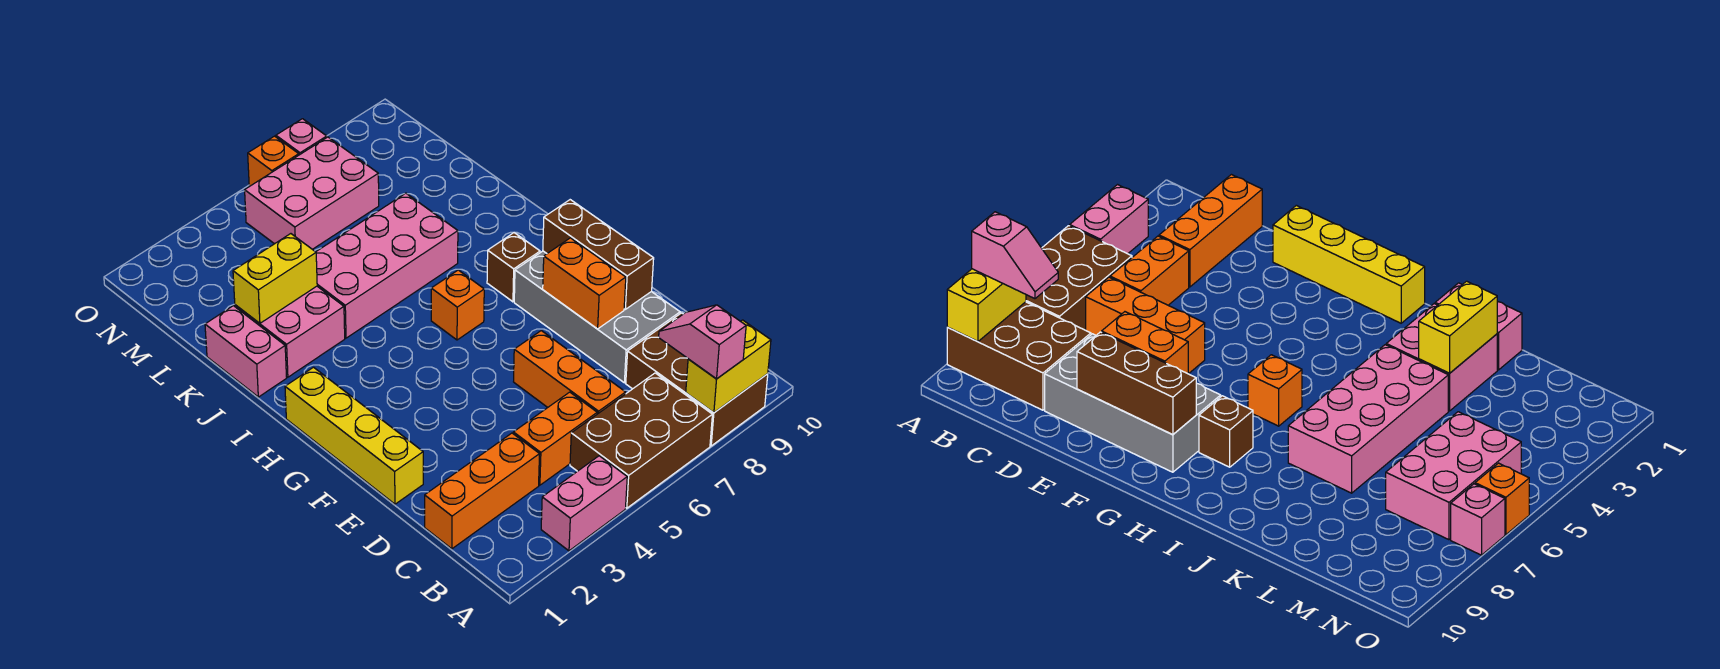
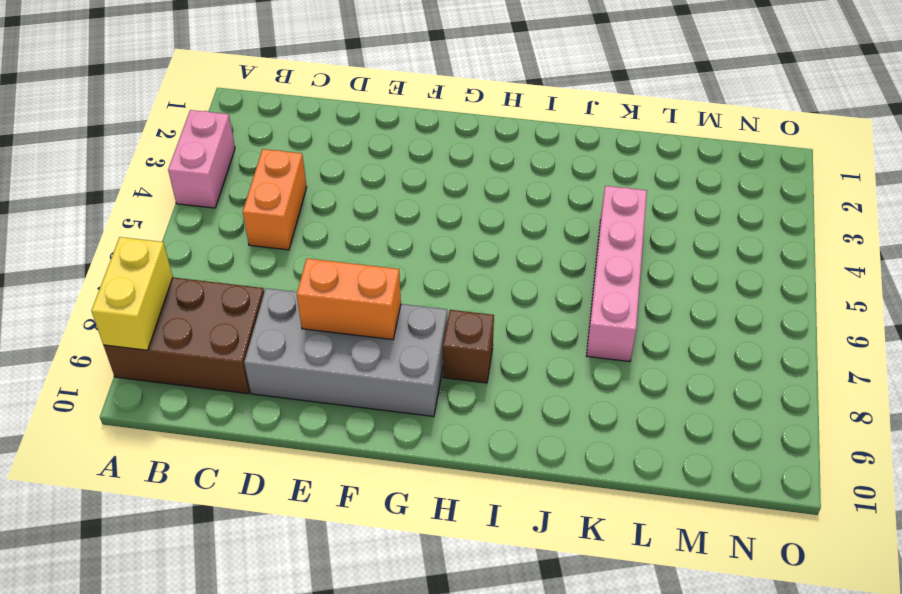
pink 1x4 brick [587,186,647,362] -> pink 2x4 brick [316,193,458,338]
none -> brown 2x3 brick [570,373,712,508]
none -> orange 1x3 brick [425,433,540,549]
none -> orange 1x3 brick [514,331,626,414]

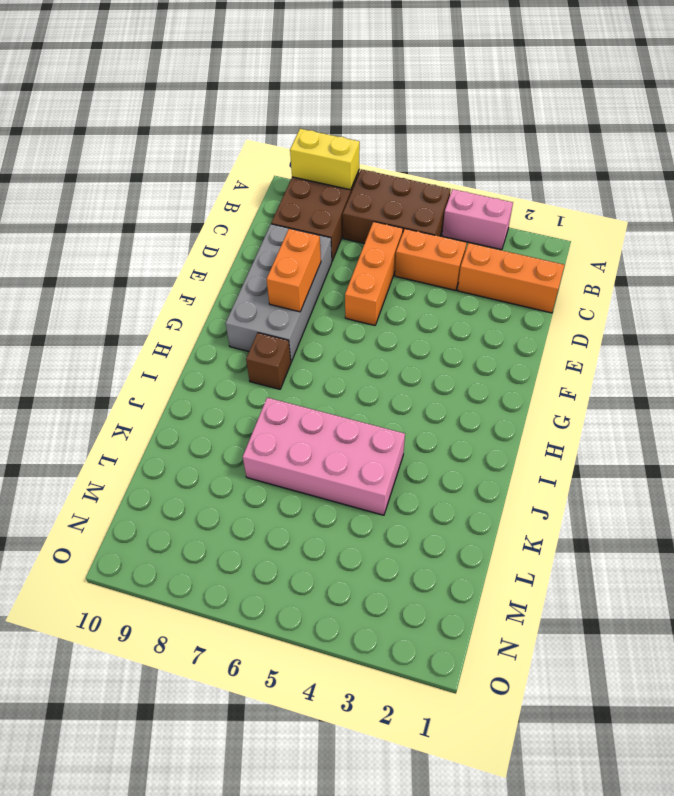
none -> yellow 1x4 brick [285,367,423,504]
none -> orange 1x1 brick [431,270,484,340]
none -> pink 1x2 brick [205,306,287,397]

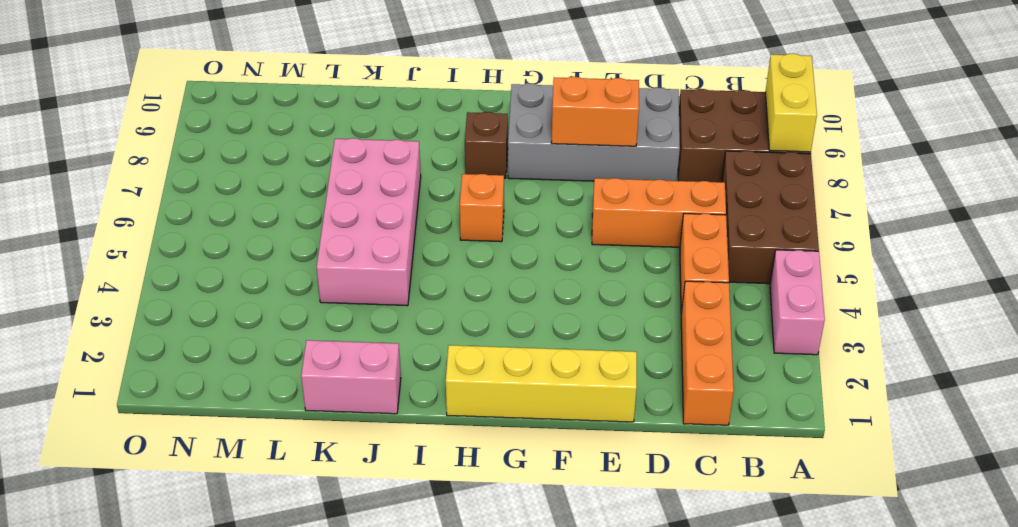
none -> pink 2x2 brick [235,286,345,377]
none -> pink 2x3 brick [245,137,379,249]
none -> orange 1x1 brick [248,136,299,186]

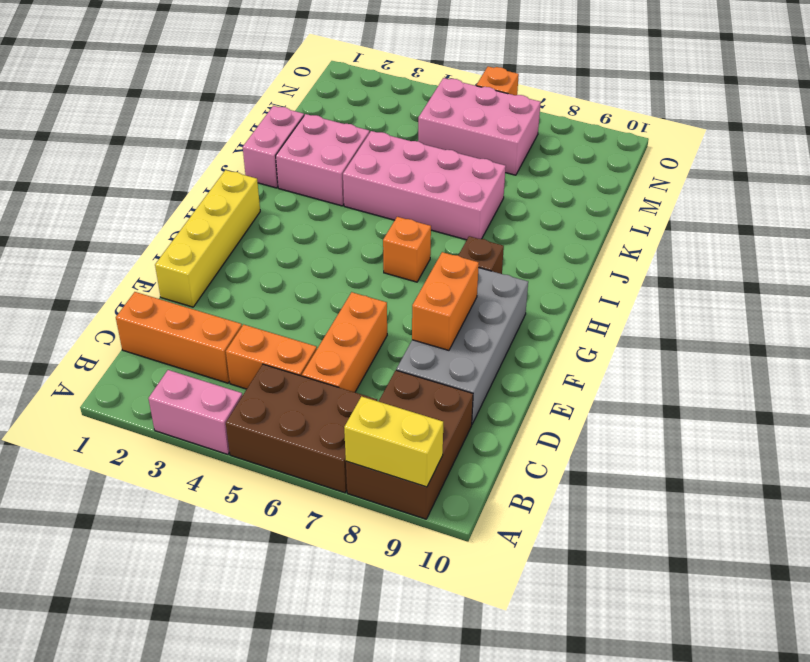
none -> pink 1x1 brick [276,119,327,155]
none -> brown 1x3 brick [543,200,654,309]
none -> yellow 1x2 brick [233,234,317,323]

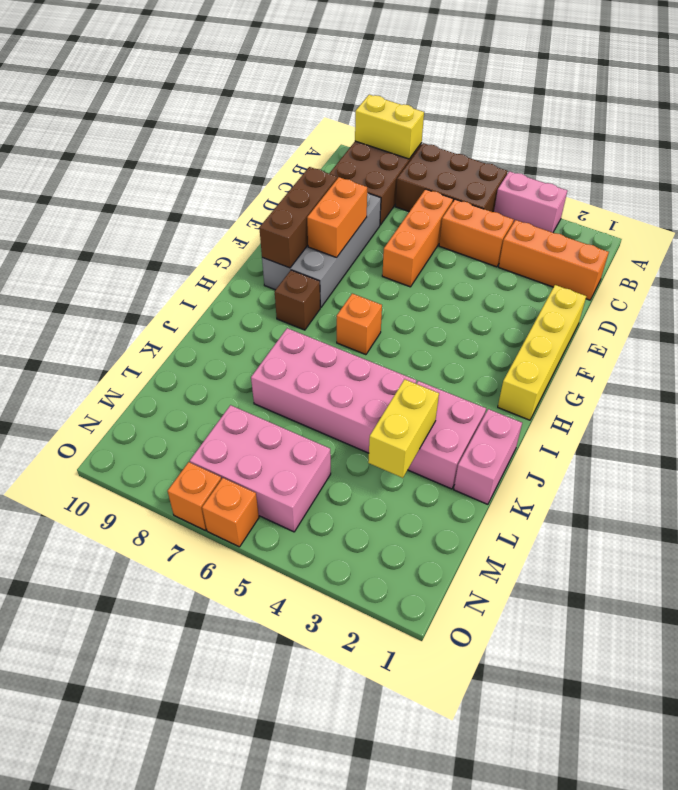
yellow 1x2 brick [368,379,439,478] -> yellow 1x2 brick turned to [233,234,317,323]
orange 1x1 brick [168,462,221,530] -> pink 1x1 brick [276,119,327,155]
none -> pink 1x2 slope [659,305,746,379]

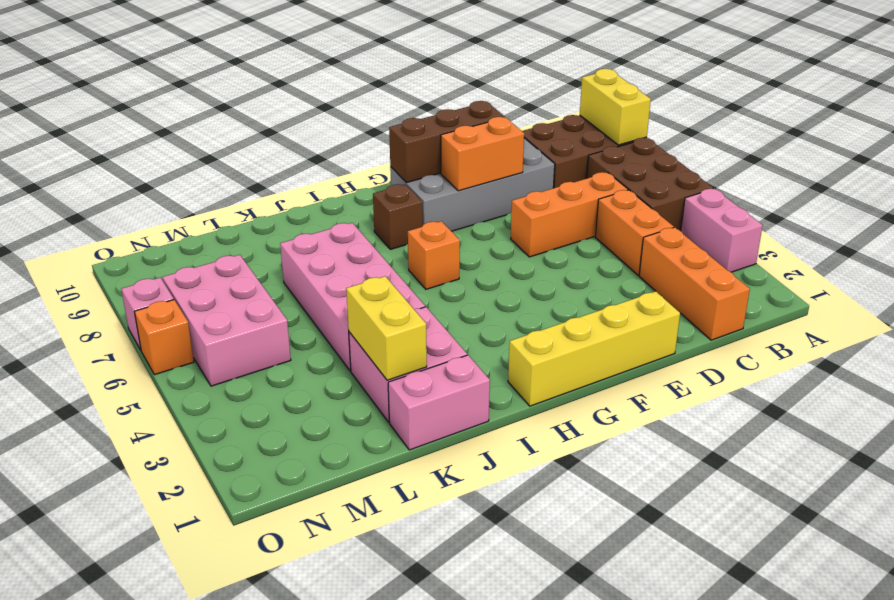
none -> pink 1x2 slope [659,305,746,379]

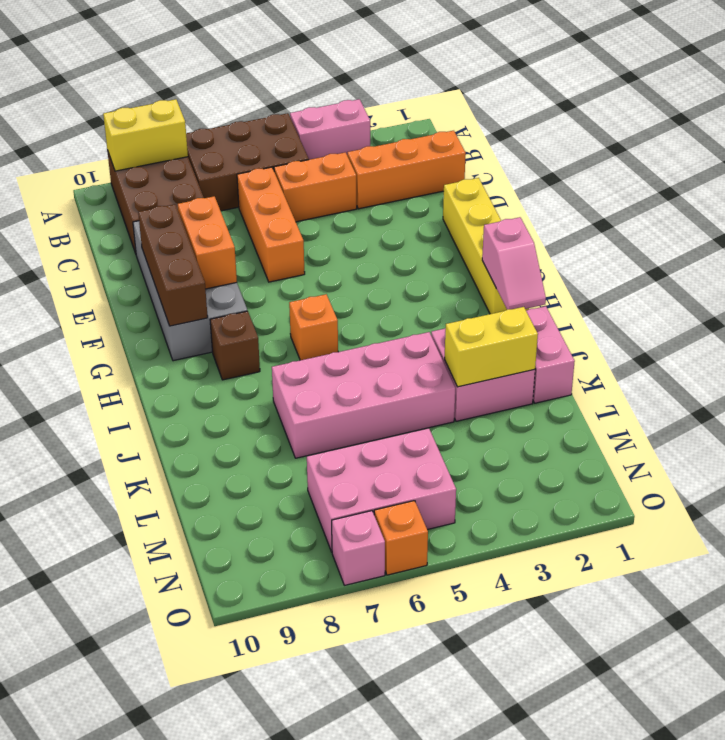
pink 1x2 slope [482,217,546,310] -> pink 1x2 slope moved to [659,305,746,379]

